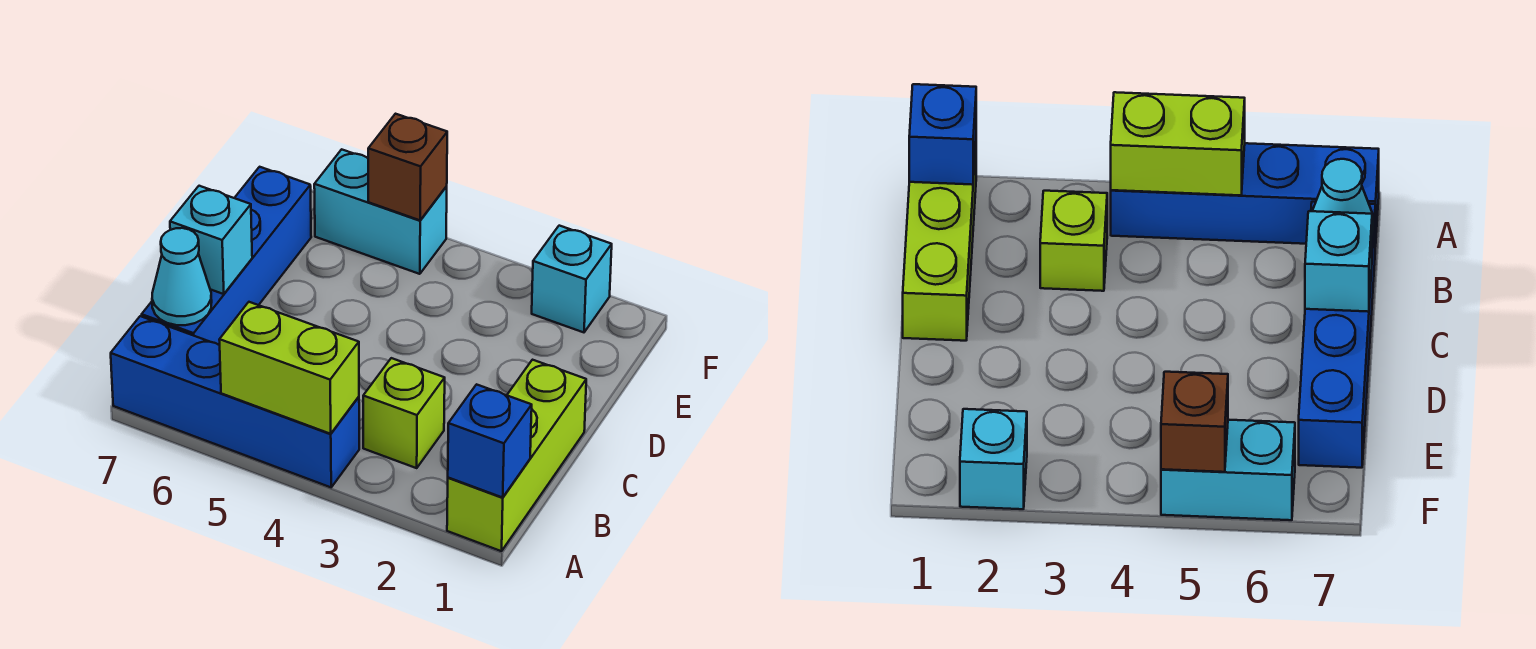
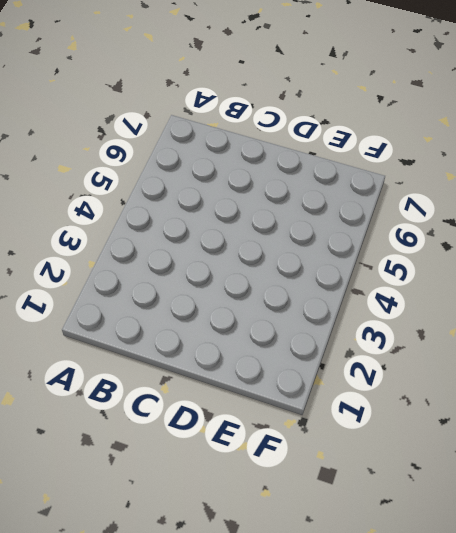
none -> lime 1x3 brick [447,360,586,551]
none -> blue 1x4 brick [111,316,359,487]

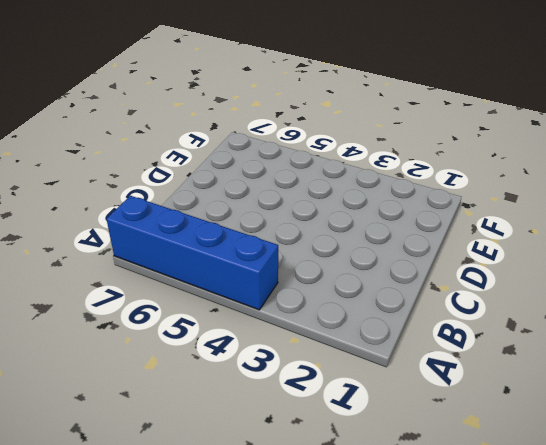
none -> lime 1x3 brick [447,360,586,551]
none -> lime 1x1 brick [363,358,445,468]

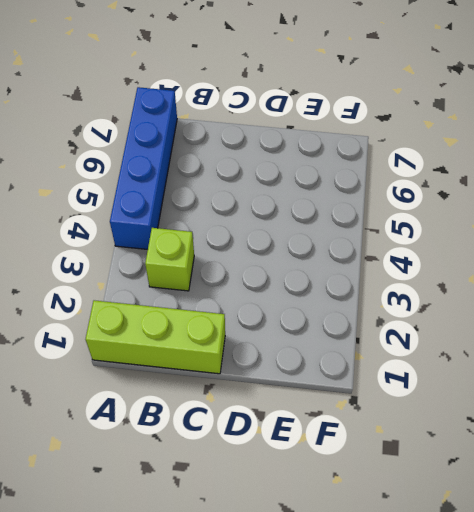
none -> blue 1x4 brick [142,167,311,345]
none -> cyan 1x1 brick [532,226,612,332]

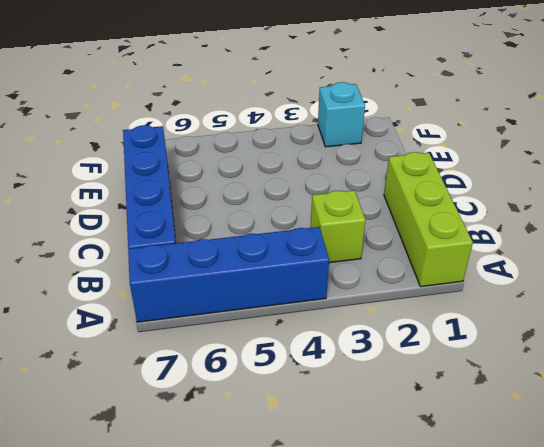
none -> cyan 1x2 brick [314,149,447,274]
none -> blue 1x1 brick [448,384,532,497]

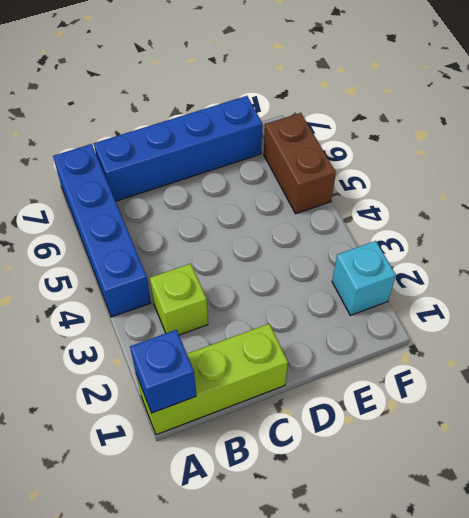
brown 1x2 brick [264,113,336,214] -> cyan 1x2 brick [314,149,447,274]
none -> lime 1x2 brick [219,302,359,434]
none -> cyan 1x1 cone [152,228,212,325]

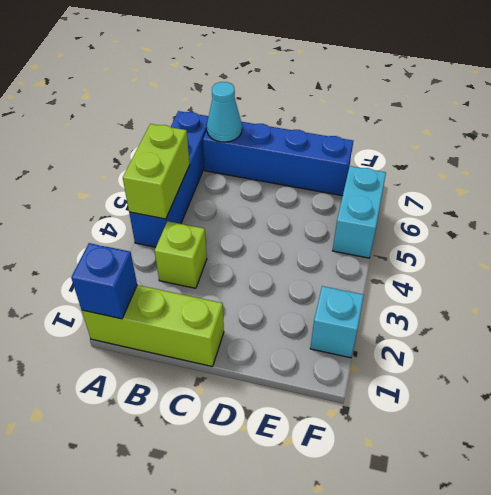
none -> cyan 1x1 brick [170,186,252,294]
none -> brown 1x1 brick [368,114,447,220]

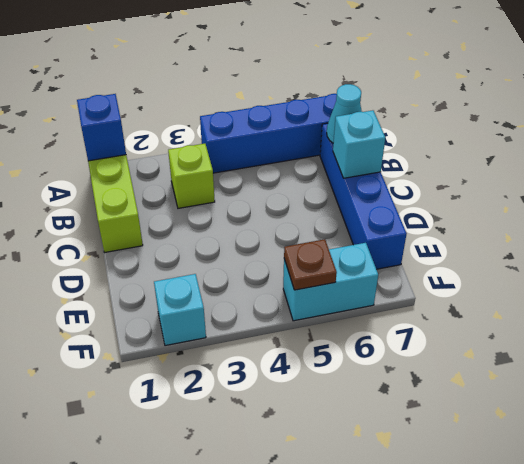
brown 1x1 plate [284,239,337,290] -> brown 1x1 brick [368,114,447,220]
none -> lime 1x2 brick [219,302,359,434]

